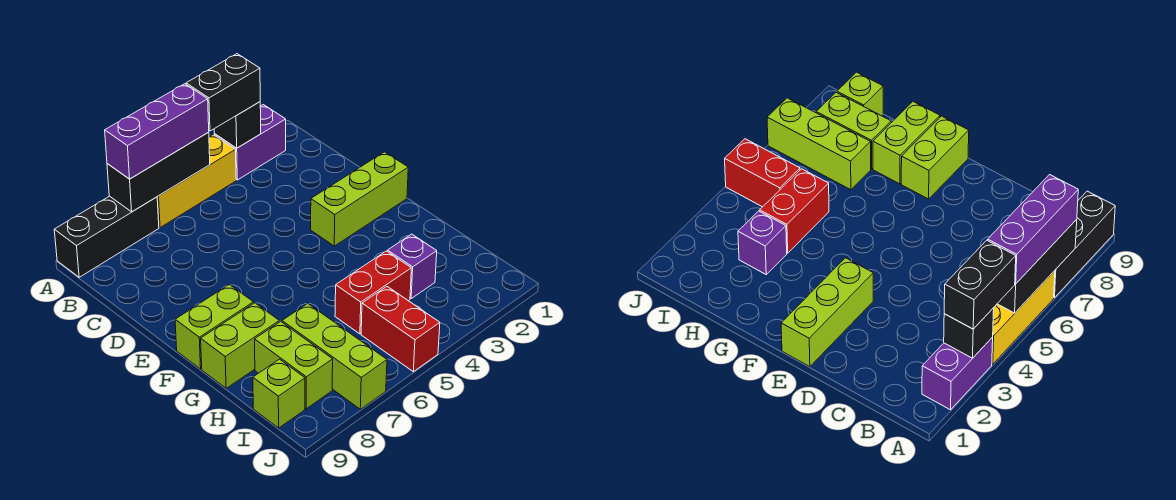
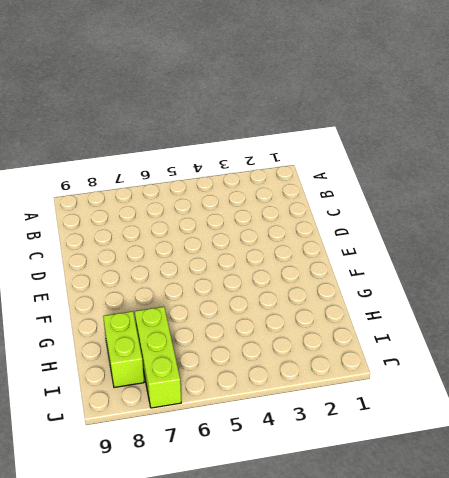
none -> purple 1x2 brick [214,105,286,180]
none -> yellow 1x3 brick [157,135,236,228]
none -> black 1x3 brick [54,196,159,277]

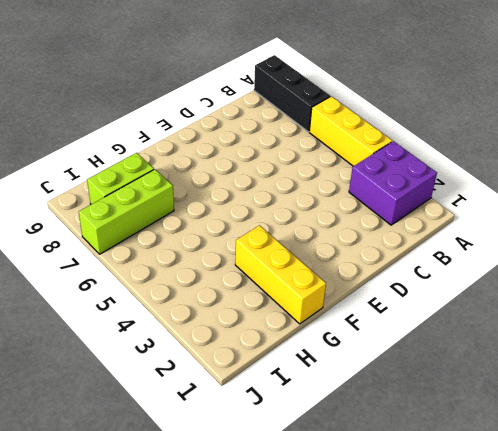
purple 2x2 brick [349,141,437,225] -> purple 1x2 brick [214,105,286,180]
yellow 1x3 brick [235,225,326,324] -> none
none -> lime 1x3 brick [311,152,408,246]
none -> lime 1x2 brick [175,285,254,369]
none -> lime 1x2 brick [201,303,279,388]

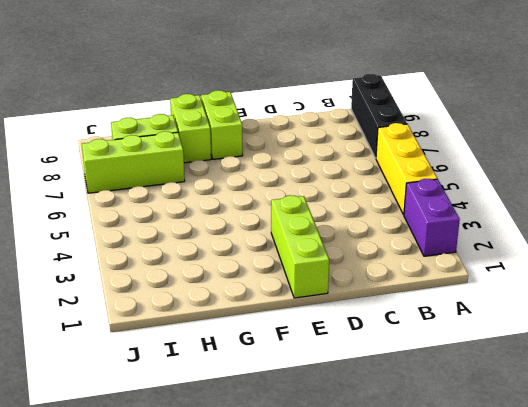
none -> purple 1x1 brick [388,234,437,298]
none -> red 1x2 brick [335,251,411,334]
none -> red 1x2 brick [361,287,440,372]

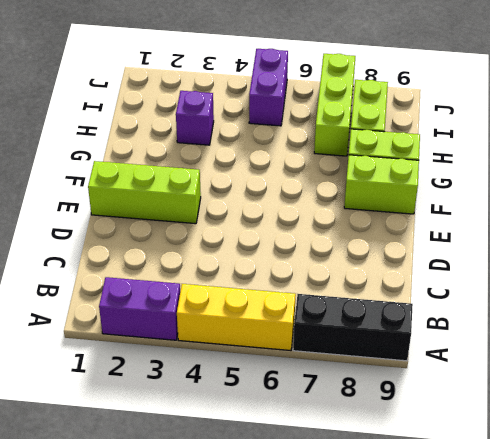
purple 1x2 brick [249,49,288,126] -> red 1x2 brick [361,287,440,372]
none -> red 1x2 brick [335,251,411,334]
none -> lime 1x1 brick [253,359,305,428]
none -> black 1x1 brick [214,102,261,148]

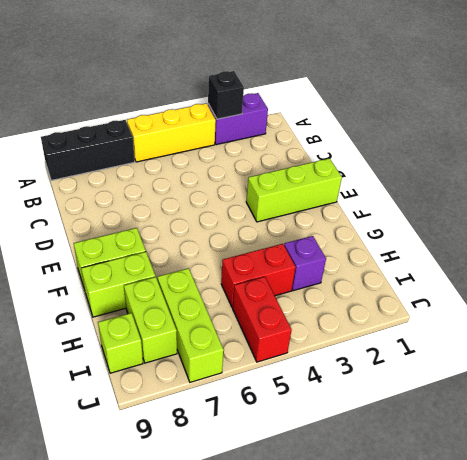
none -> black 1x3 brick [107,132,210,212]
none -> black 1x2 brick [186,54,260,131]
none -> purple 1x3 brick [105,84,209,179]

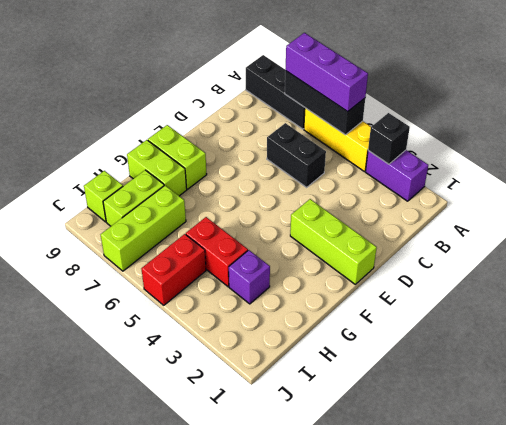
black 1x2 brick [267,123,326,187] -> black 1x2 brick moved to [186,54,260,131]

